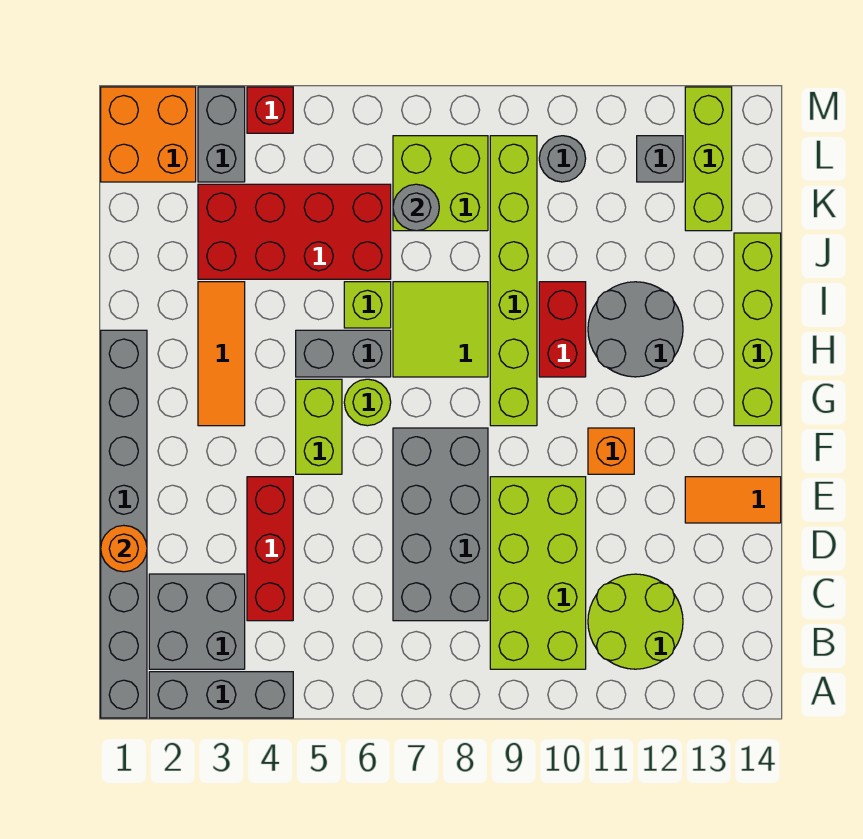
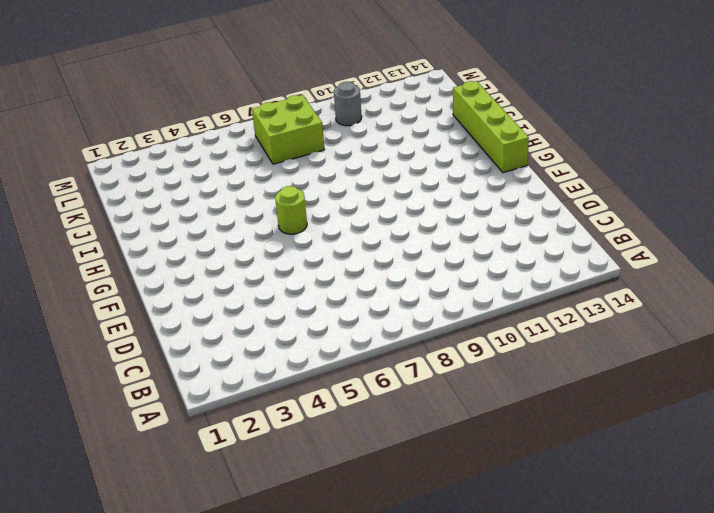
none -> grey 1x8 brick [101,330,147,718]
none -> grey 1x3 brick [149,672,293,718]
none -> grey 2x2 brick [149,574,245,669]

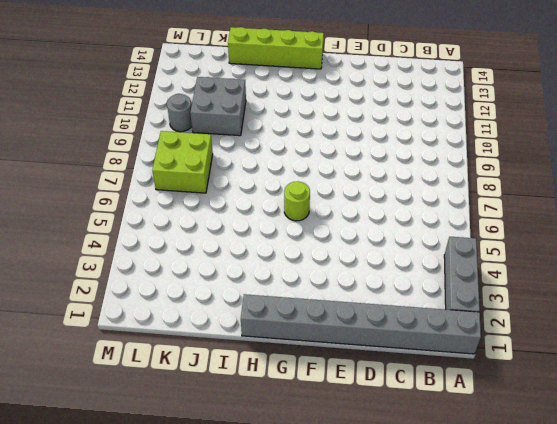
grey 2x2 brick [190,77,246,136] -> grey 2x2 brick moved to [149,574,245,669]
none -> lime 2x4 brick [490,477,586,669]
none -> lime 2x2 round brick [588,574,683,669]
none -> red 1x3 brick [247,477,293,621]

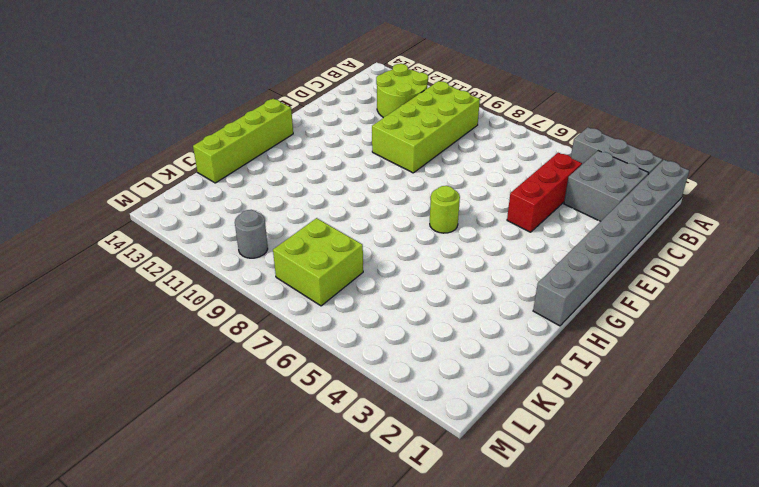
none -> grey 2x4 brick [393,428,488,621]
none -> orange 1x2 tile [685,477,781,523]
none -> lime 1x2 brick [296,379,342,474]

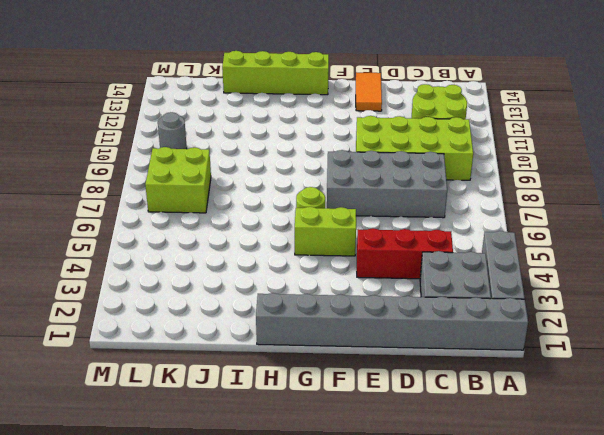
none -> orange 1x1 brick [588,428,634,474]
none -> orange 1x3 tile [198,282,245,426]
none -> lime 1x6 brick [490,136,537,426]

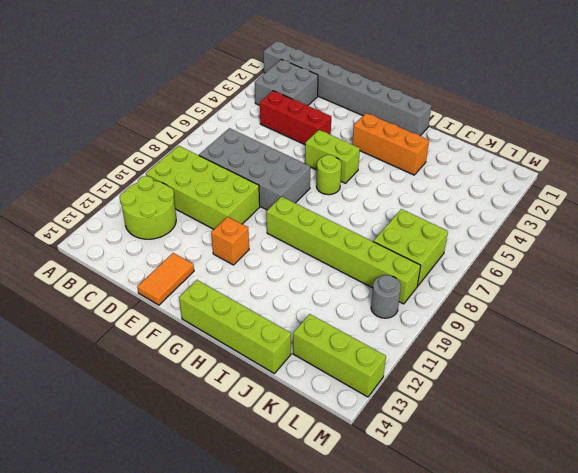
orange 1x3 brick [352,113,429,175] -> orange 1x3 tile [198,282,245,426]
none -> grey 1x3 brick [149,672,293,718]
none -> grey 1x2 brick [296,330,391,377]
none -> lime 2x2 tile [393,282,488,377]

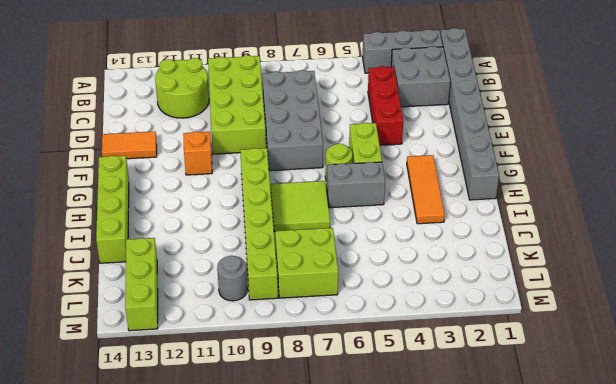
none -> red 1x2 brick [539,282,586,377]
none -> grey 2x2 round brick [588,282,683,377]
none -> lime 1x1 brick [344,282,391,328]

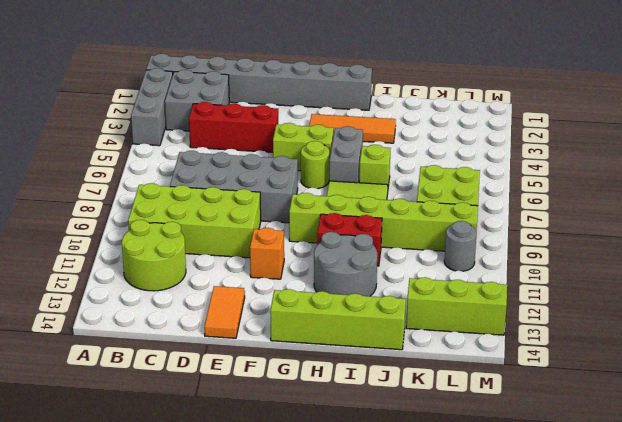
none -> red 2x4 brick [198,184,391,279]
none -> orange 2x2 brick [101,87,196,182]
none -> grey 1x2 brick [198,87,245,182]

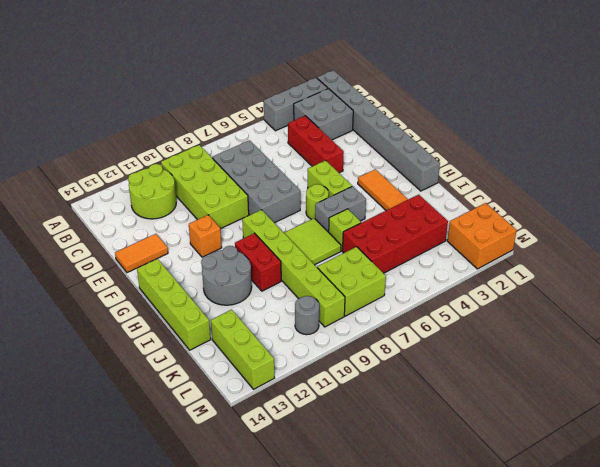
none -> grey 1x2 brick [198,87,245,182]
none -> grey 1x1 brick [637,136,683,182]
none -> red 1x1 brick [247,87,293,133]

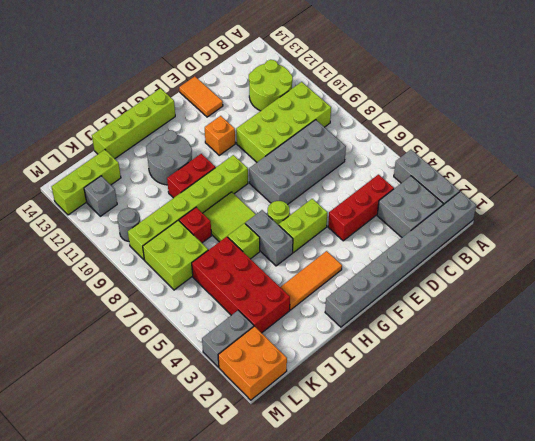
red 1x1 brick [179,207,212,243] -> red 1x1 brick moved to [247,87,293,133]
none -> orange 1x1 round brick [101,525,147,572]
none -> grey 1x1 round brick [393,184,439,231]

